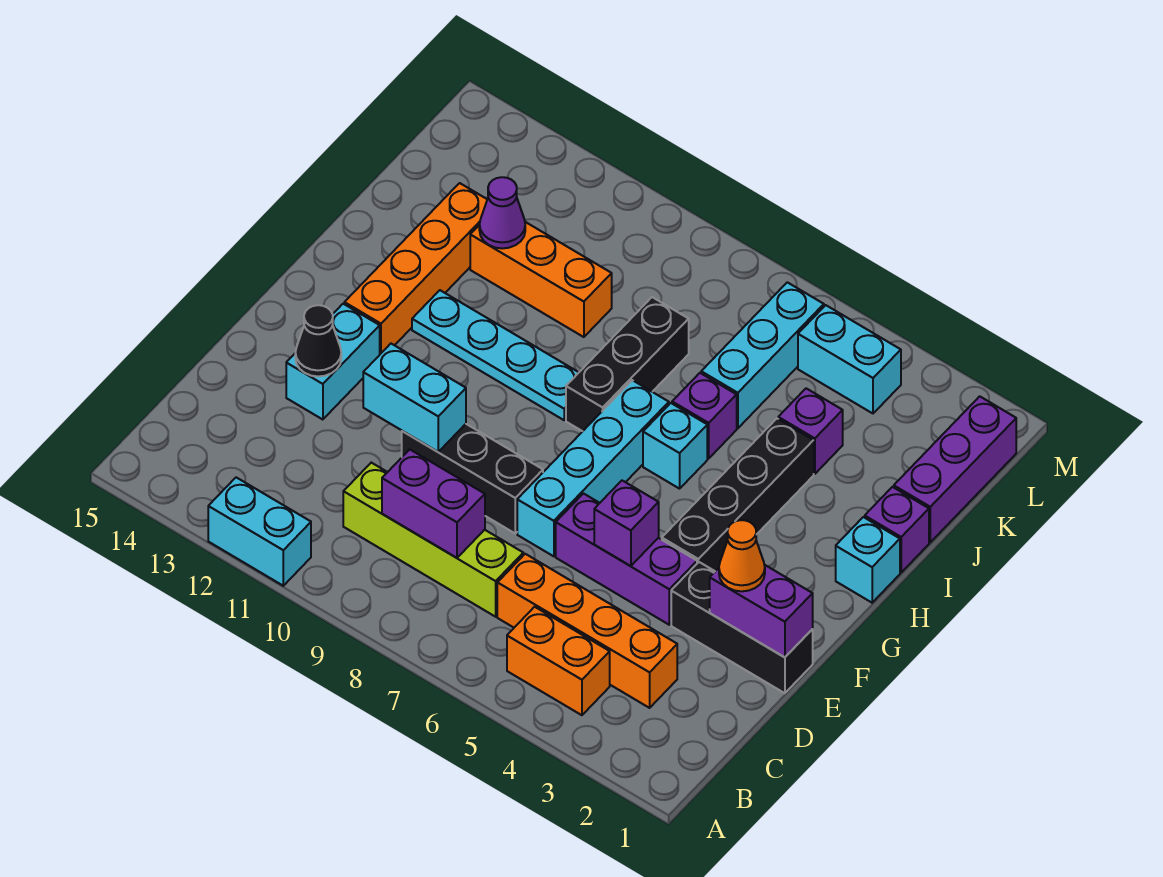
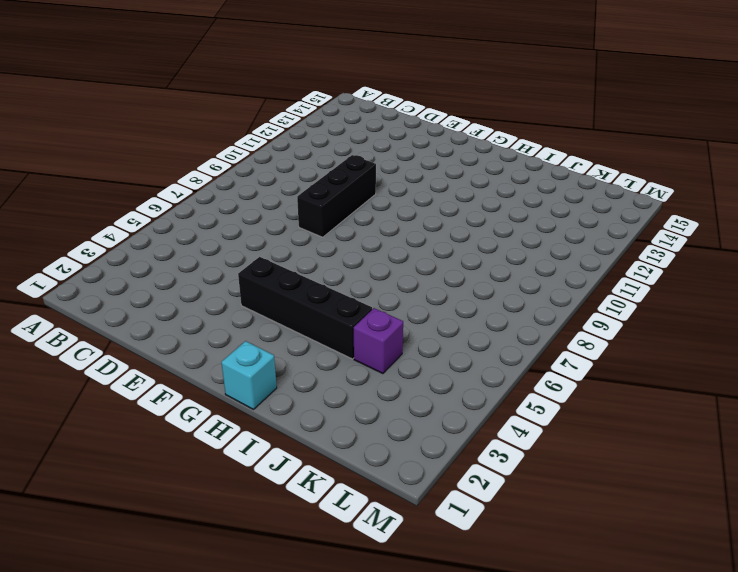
none -> cyan 1x2 brick [208,477,311,586]
none -> orange 1x2 brick [507,607,610,715]
none -> orange 1x4 brick [497,554,677,708]

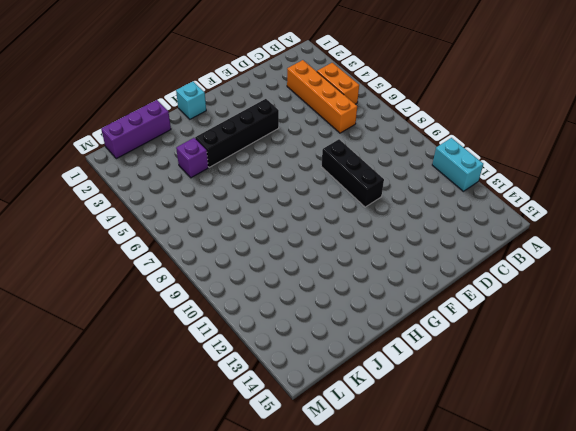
none -> lime 1x4 brick [343,463,523,617]
none -> black 1x3 brick [671,562,813,693]
none -> purple 1x3 brick [556,494,697,625]

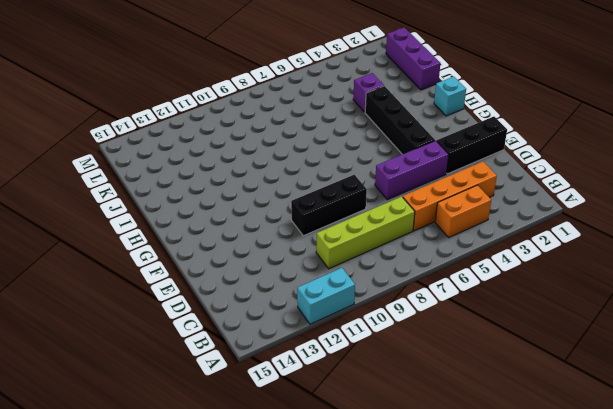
none -> cyan 1x4 brick [517,380,669,556]
none -> cyan 1x2 brick [286,304,380,420]
none -> orange 1x4 brick [344,183,487,354]

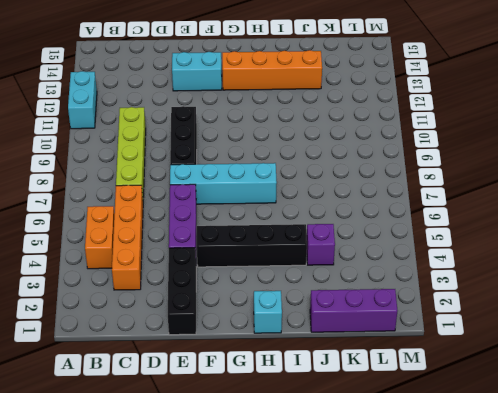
none -> cyan 1x1 brick [643,403,707,489]
none -> black 1x3 brick [566,297,689,431]
none -> cyan 1x4 plate [412,290,579,420]

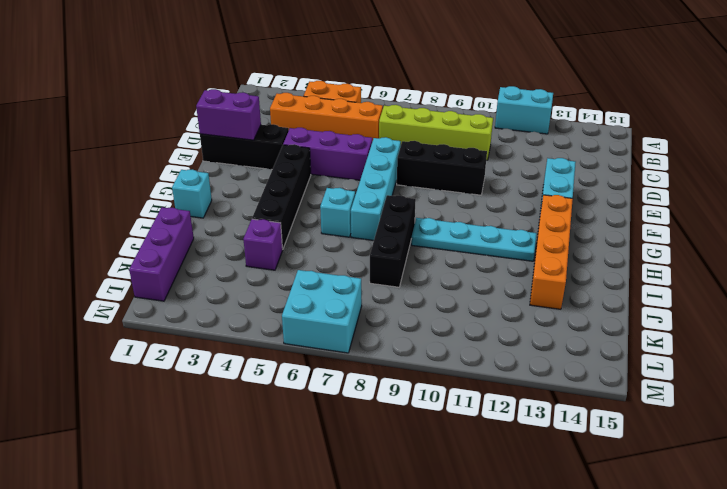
cyan 2x2 brick [282,270,362,353] -> cyan 1x3 brick [701,282,824,428]
none -> purple 1x1 brick [865,487,929,572]
none -> purple 1x1 brick [672,373,737,458]
none -> orange 1x3 brick [470,222,612,337]

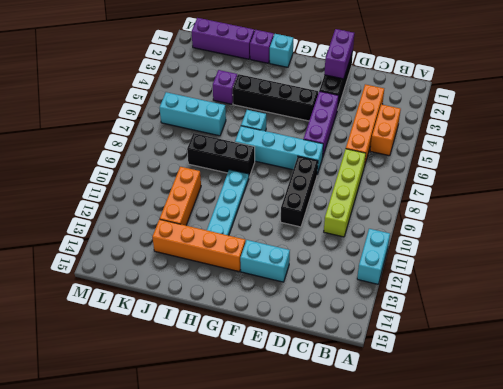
none -> purple 1x1 brick [672,373,737,458]
none -> cyan 1x2 brick [798,305,901,413]
none -> purple 1x2 brick [382,449,485,558]

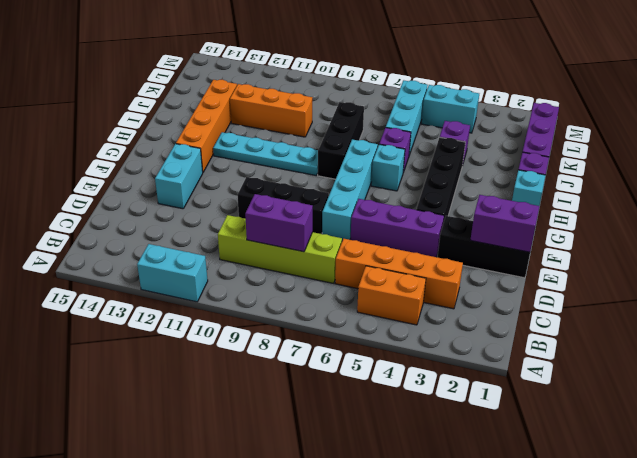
none -> purple 1x1 brick [594,481,659,566]
none -> cyan 1x2 brick [363,344,466,452]
none -> black 1x1 cone [295,305,341,376]

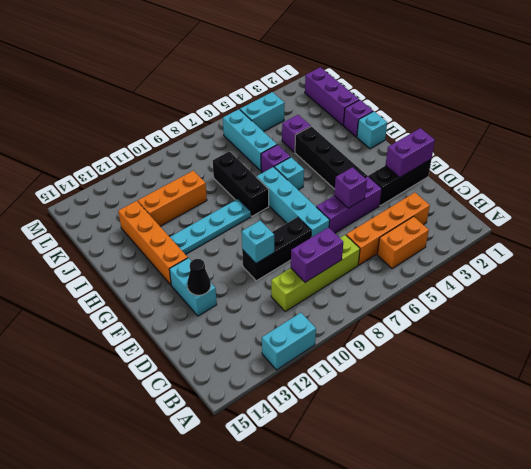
cyan 1x1 brick [242,221,274,263] -> cyan 1x2 brick [363,344,466,452]
none -> purple 1x1 cone [479,177,525,248]
none -> orange 1x1 cone [719,520,765,591]

